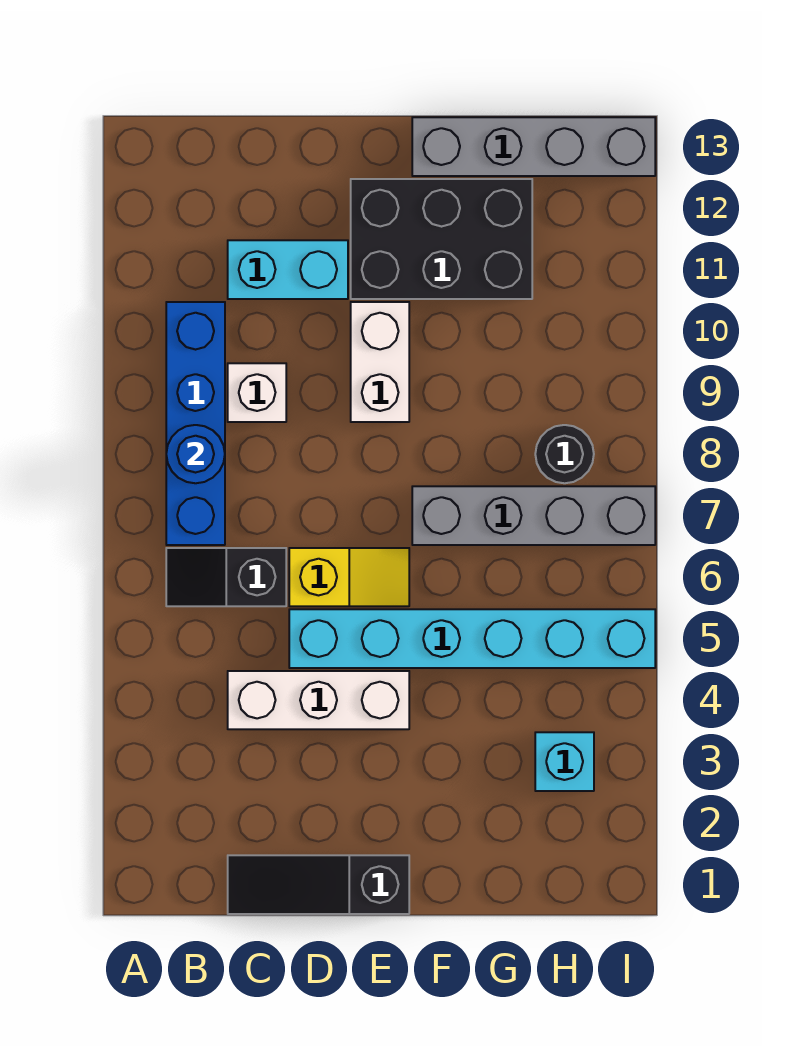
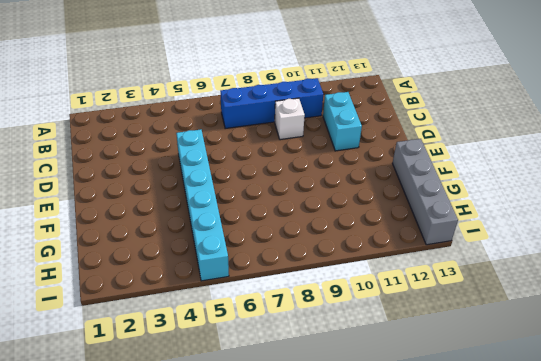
none -> black 1x2 slope [166,548,286,606]
none -> black 1x3 slope [228,855,409,914]
none -> white 1x3 brick [228,671,409,729]

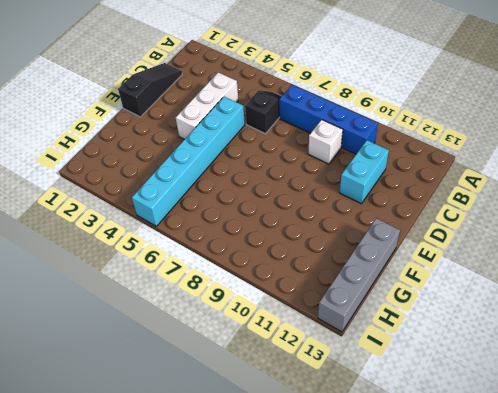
none -> yellow 1x2 slope [289,548,409,606]
none -> white 1x2 brick [351,302,409,422]
none -> black 2x3 brick [351,179,532,299]

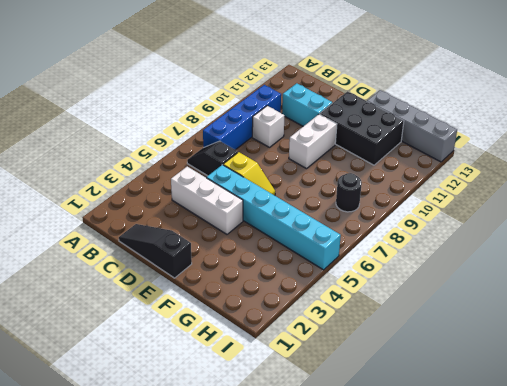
none -> grey 1x4 brick [412,486,655,545]
none -> cyan 1x1 brick [535,732,594,791]
none -> blue 1x1 round brick [166,425,225,483]

